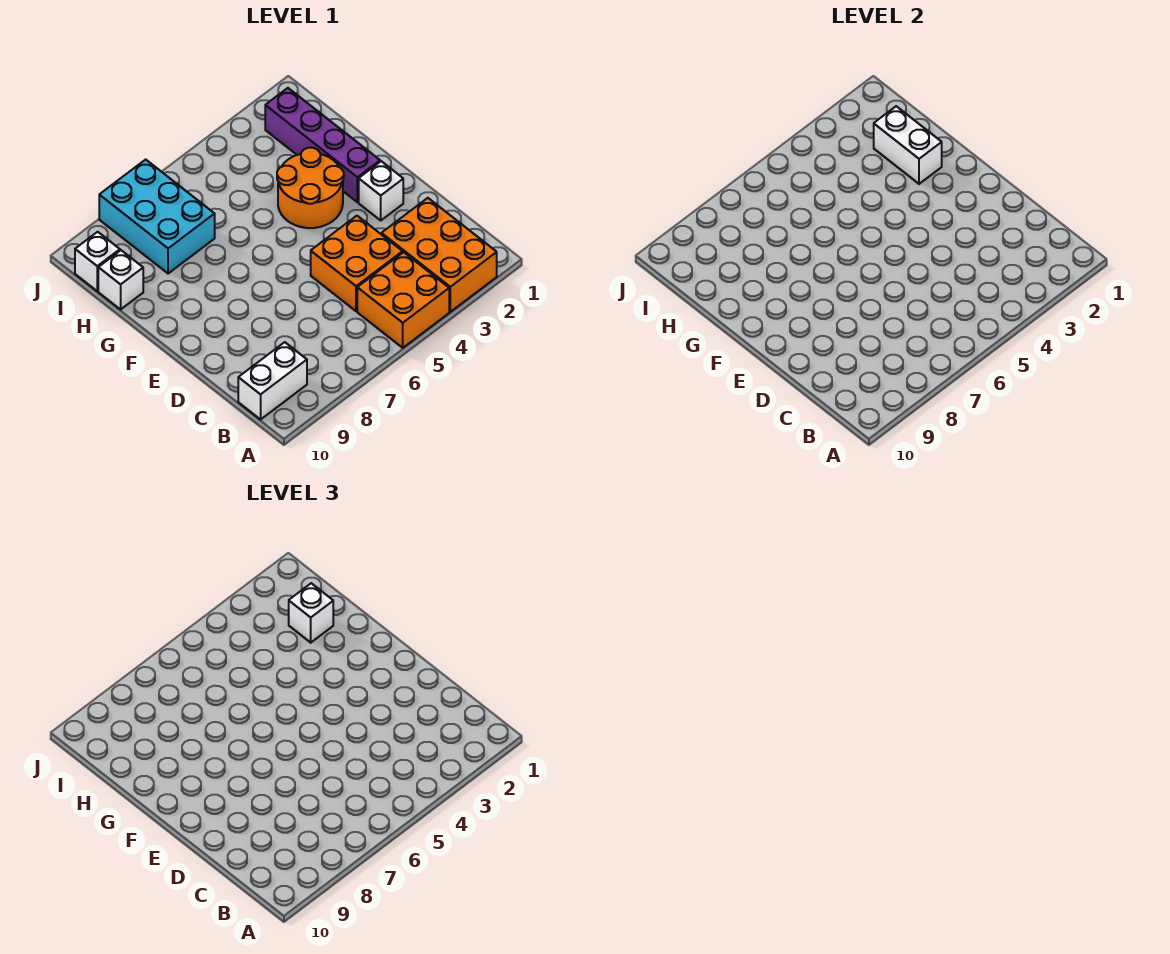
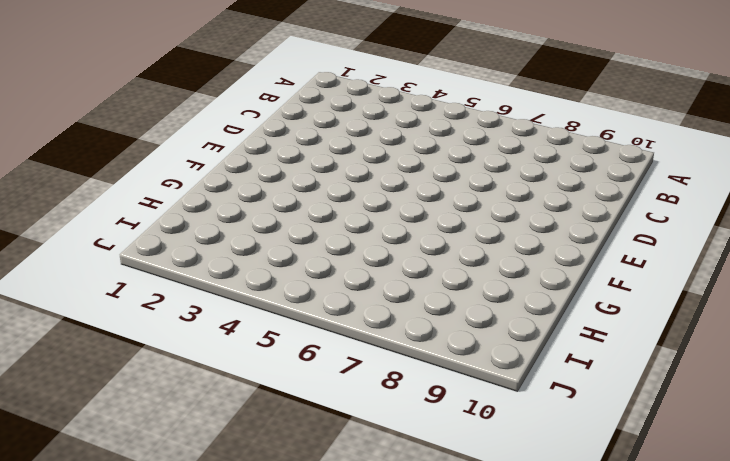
none -> orange 2x3 brick [381,198,497,312]
none -> orange 2x2 brick [357,252,449,348]
none -> white 1x2 brick [238,342,307,419]

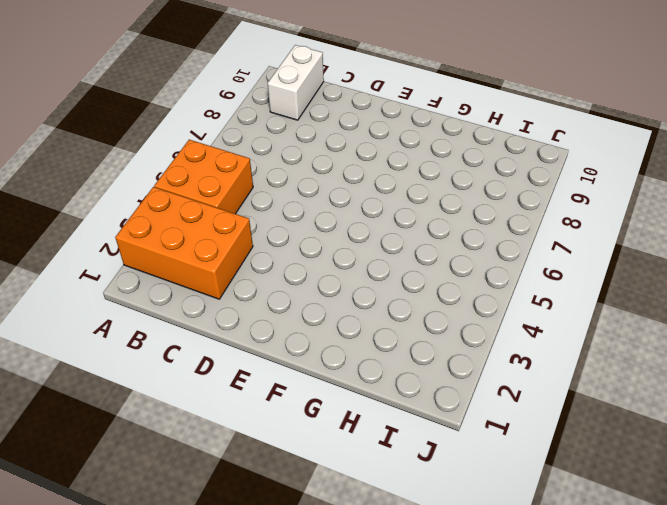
none -> orange 2x2 brick [311,216,403,311]
none -> white 1x1 brick [359,161,403,220]
none -> purple 1x4 brick [265,88,380,202]

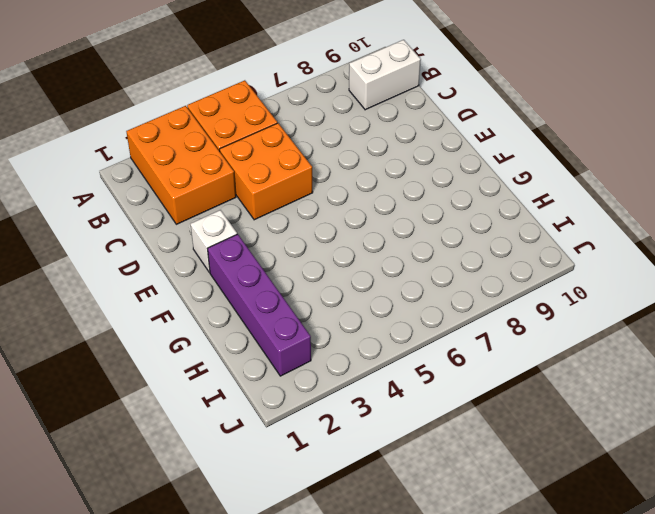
none -> orange 2x2 round brick [277,148,344,228]
none -> cyan 2x3 brick [99,160,215,274]
none -> white 1x1 brick [98,250,143,309]

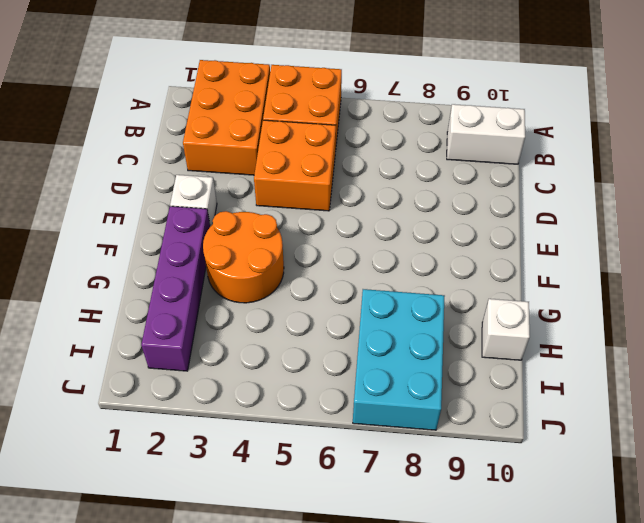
none -> white 1x1 brick [75,232,120,291]
none -> white 1x2 brick [874,106,942,184]
none -> white 1x1 brick [289,583,333,643]

